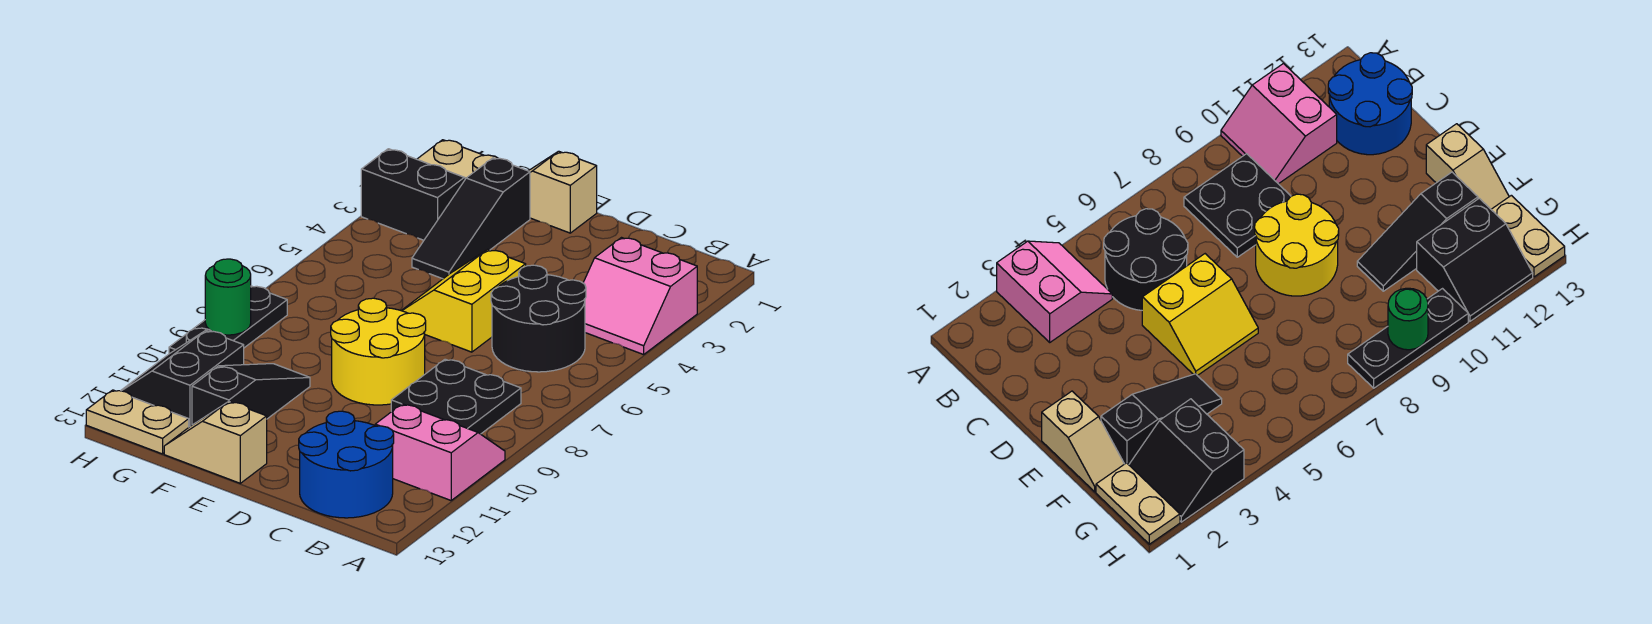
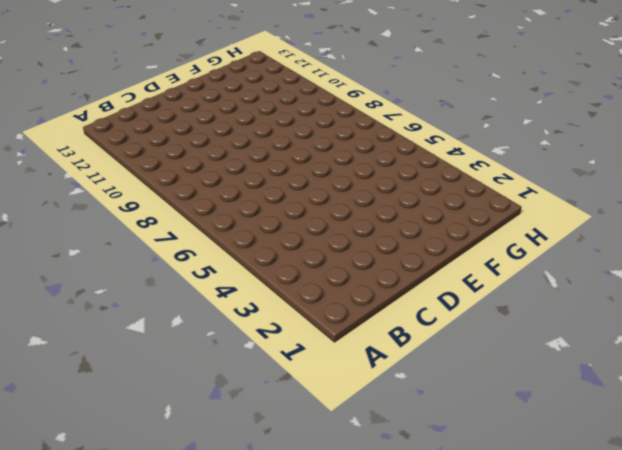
none -> pink 2x2 slope [583,238,697,355]
none -> pink 2x2 slope [375,404,505,500]
none -> black 2x2 round brick [491,265,586,372]

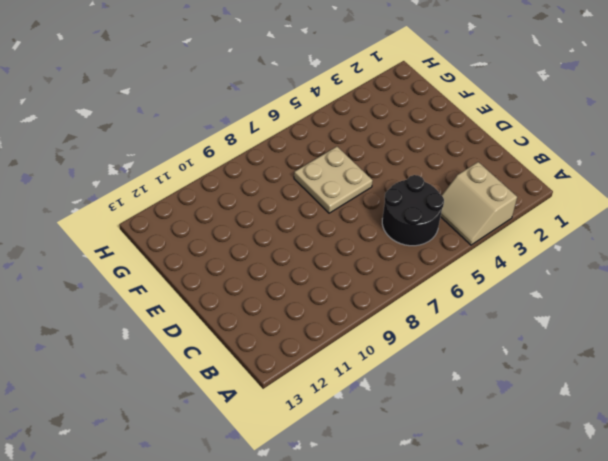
tan 2x2 slope [441,162,517,245] -> pink 2x2 slope [583,238,697,355]
tan 2x2 plate [294,147,373,213] -> yellow 2x2 slope [401,249,526,352]
none -> pink 2x2 slope [375,404,505,500]
none -> black 2x2 plate [391,359,521,434]
none -> blue 2x2 round brick [299,411,394,518]

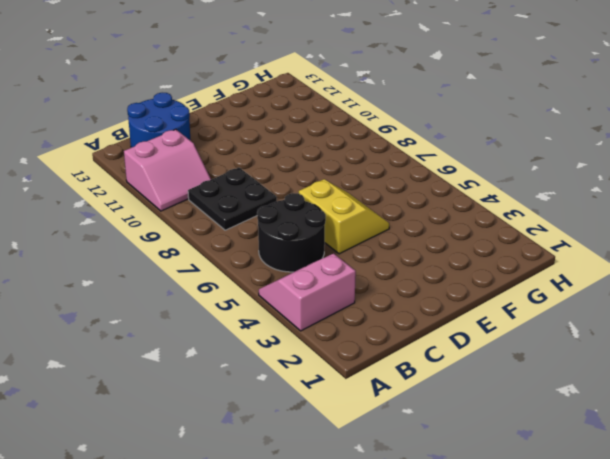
none -> yellow 2x2 round brick [331,298,426,405]
none -> tan 1x2 slope [529,151,597,233]
none -> tan 1x2 slope [164,402,267,483]

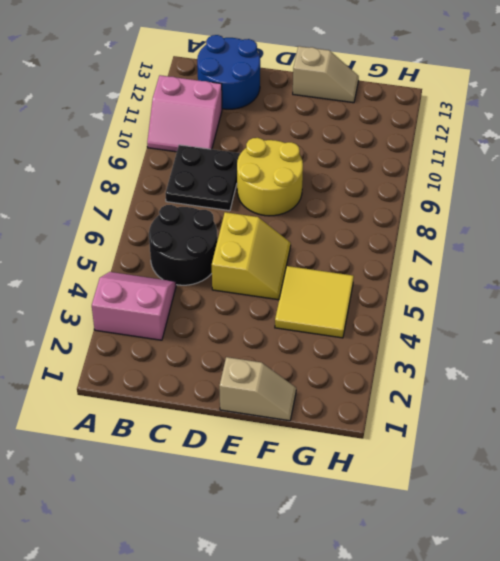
yellow 2x2 tile [275,266,354,338] -> black 1x3 slope [412,158,530,279]
none -> black 1x3 slope [192,364,310,425]
none -> tan 1x2 plate [417,140,498,178]
none -> black 2x2 slope [361,149,466,240]

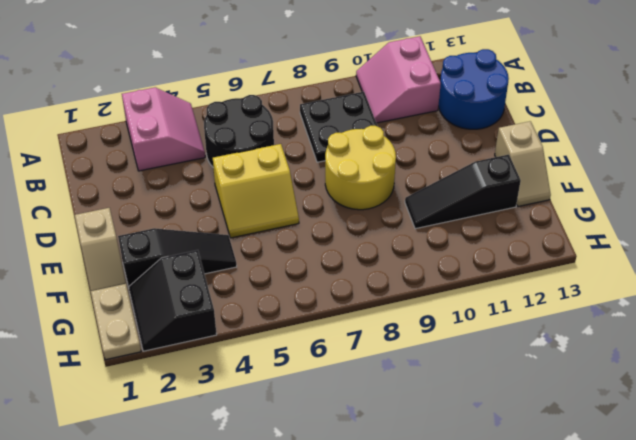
none -> black 2x2 slope [121,330,244,427]
none -> tan 1x2 plate [86,390,189,454]
none -> black 1x3 plate [169,286,287,354]

